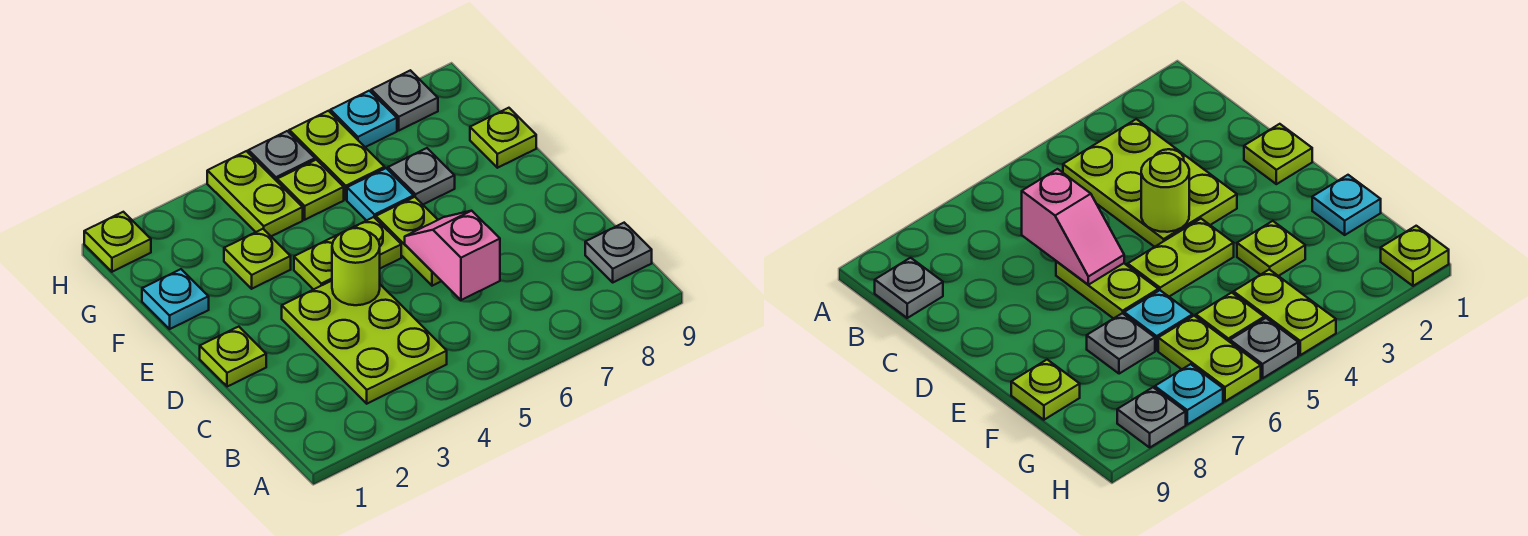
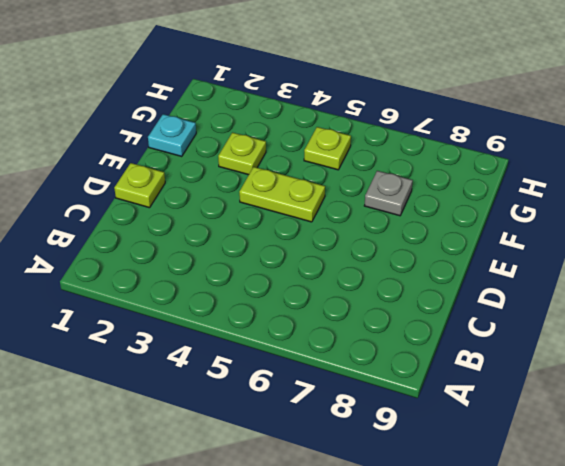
none -> lime 2x3 plate [282,281,447,404]
none -> grey 1x1 plate [585,223,652,282]
none -> lime 1x2 plate [376,197,441,286]

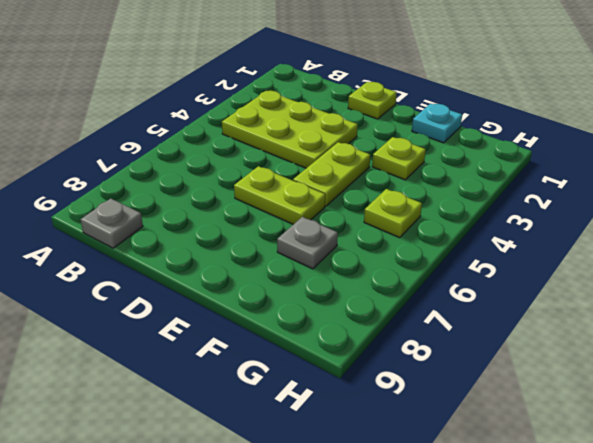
none -> cyan 1x1 plate [347,168,414,221]
none -> lime 1x1 plate [470,108,536,168]
none -> lime 1x2 plate [207,151,303,236]

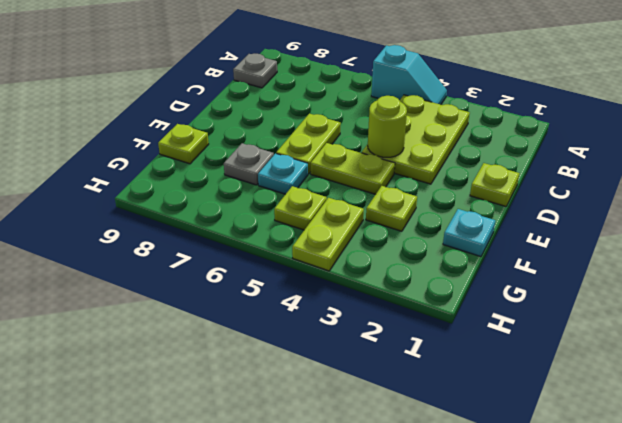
cyan 1x2 slope [371,45,447,105] -> none
none -> lime 1x2 plate [289,111,385,199]
none -> lime 1x1 plate [84,212,151,272]
none -> grey 1x1 plate [248,131,315,181]

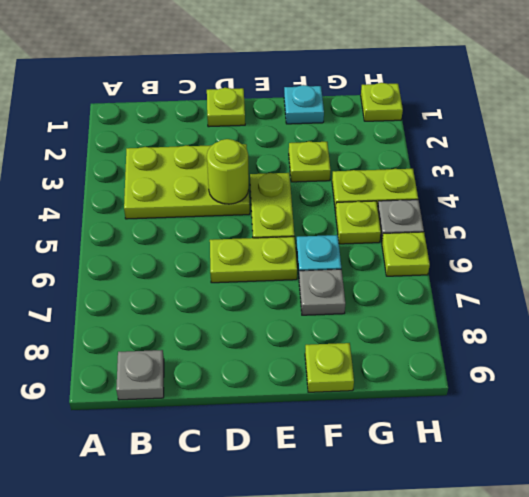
lime 1x1 plate [382,232,430,276] -> lime 1x2 plate [289,111,385,199]
none -> cyan 1x1 plate [330,91,397,147]
none -> grey 1x1 plate [371,70,438,130]
none -> pink 1x2 slope [405,211,500,300]

